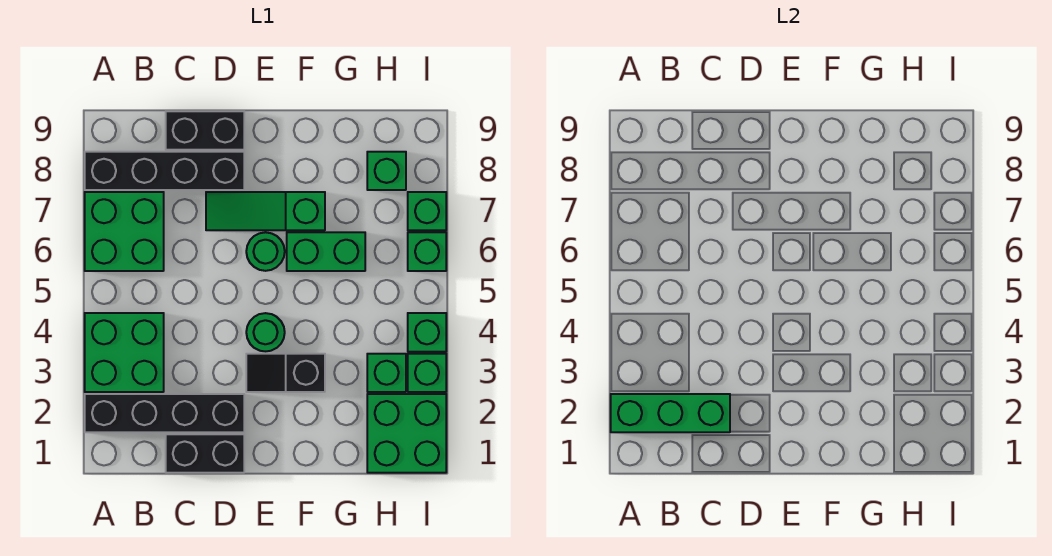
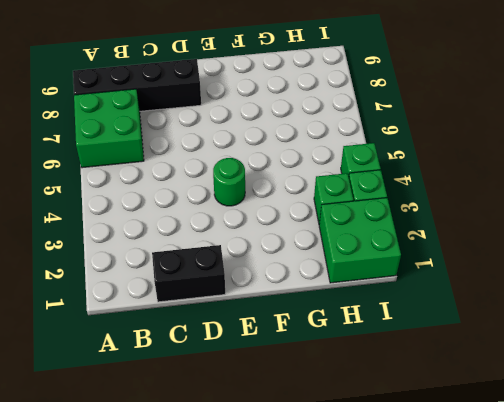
none -> black 1x4 brick [85,394,244,432]
none -> green 2x2 brick [85,313,164,392]
none -> black 1x2 brick [166,111,244,150]

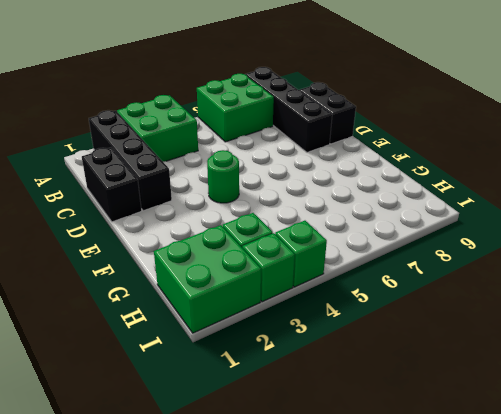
none -> green 1x3 slope [206,192,325,230]
none -> black 1x2 slope [246,354,325,392]
none -> green 1x1 round brick [246,232,285,271]

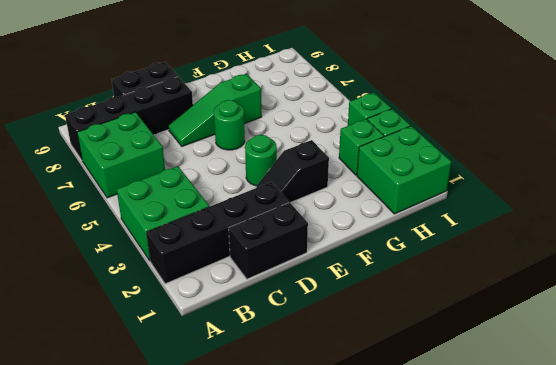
none -> green 1x2 brick [287,232,365,271]
none -> green 1x1 brick [367,152,406,190]
none -> green 1x1 brick [408,232,446,271]

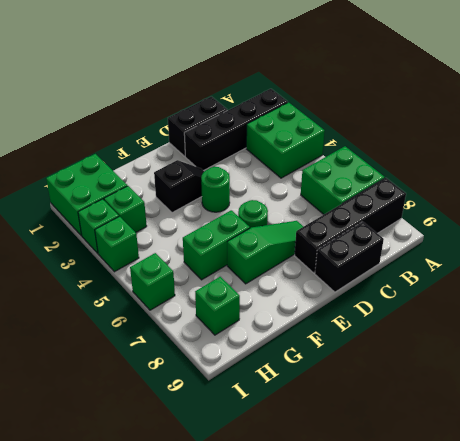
none -> green 1x1 brick [408,192,446,230]
none -> green 1x3 brick [611,394,730,432]

